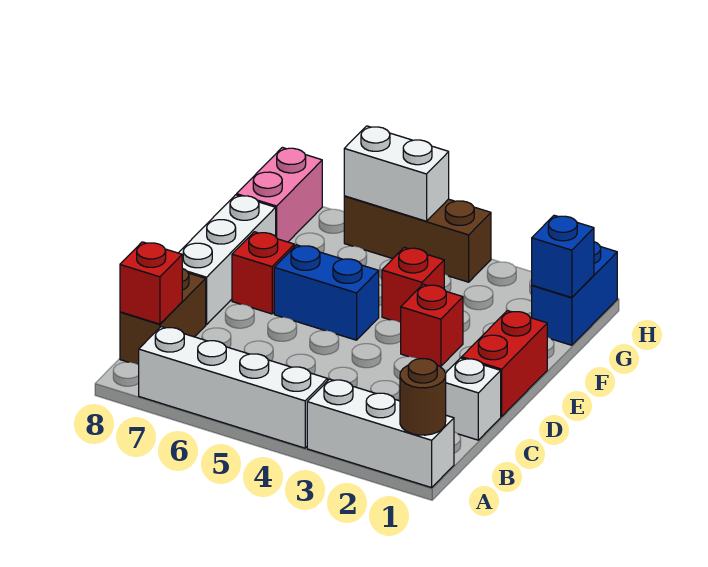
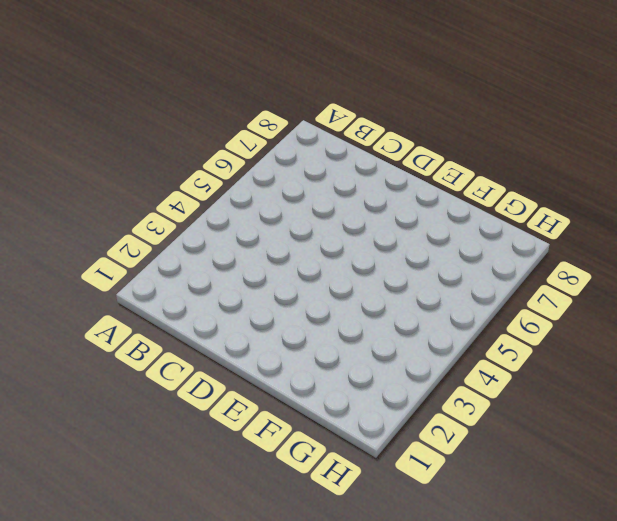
none -> white 1x3 brick [307,379,454,488]
none -> white 1x4 brick [139,327,328,448]
none -> brown 1x2 brick [120,268,206,365]

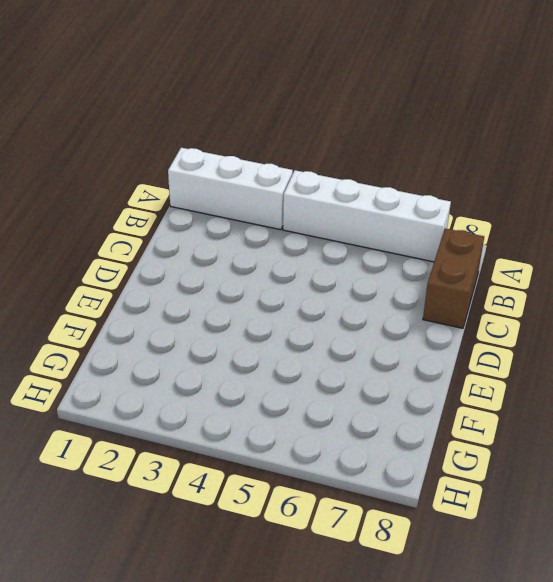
none -> white 1x1 brick [446,358,501,440]
none -> red 1x2 brick [462,311,547,416]
none -> white 1x3 brick [179,195,276,324]

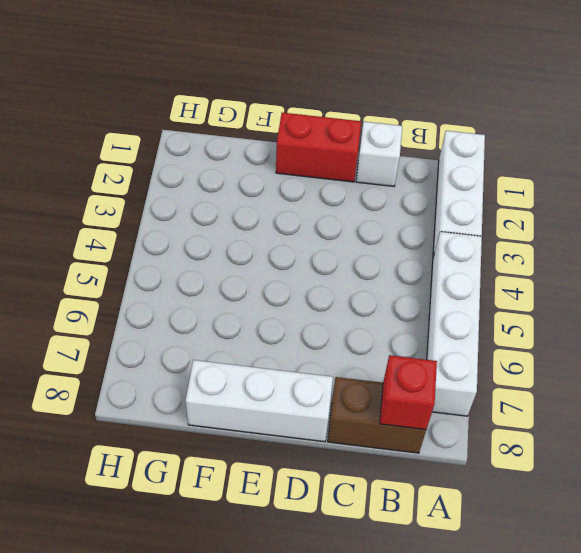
none -> red 1x1 brick [401,284,463,367]
none -> blue 1x2 brick [274,245,379,340]
none -> red 1x1 brick [232,232,294,314]

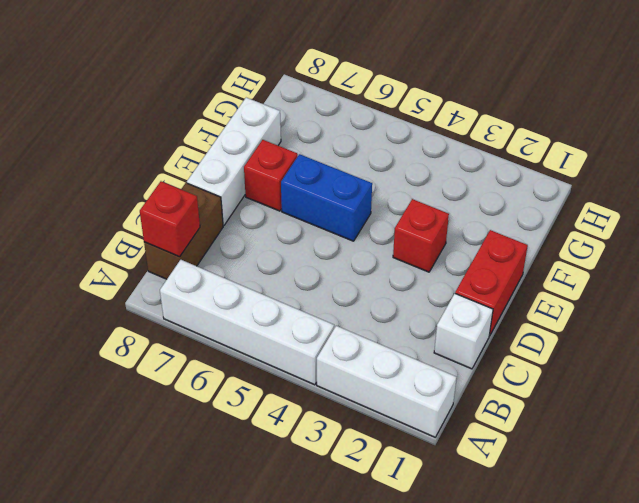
none -> red 1x1 brick [382,247,444,323]
none -> blue 1x2 brick [532,242,617,345]
none -> pink 1x2 brick [237,147,322,242]

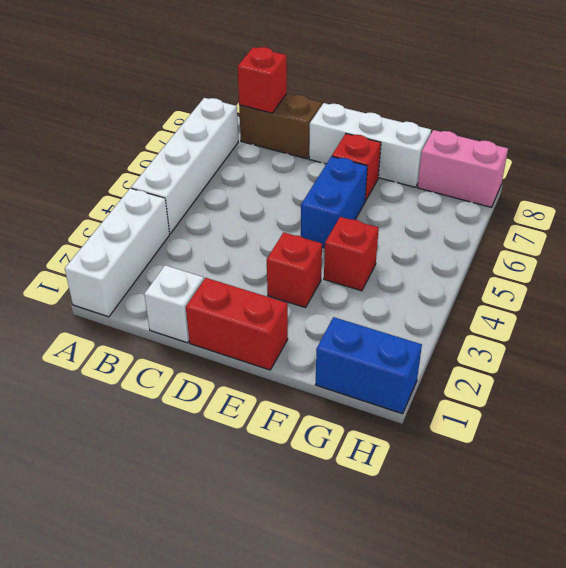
none -> brown 1x3 brick [344,196,491,282]
none -> brown 1x1 round brick [400,359,446,435]
none -> blue 1x1 brick [532,215,594,298]

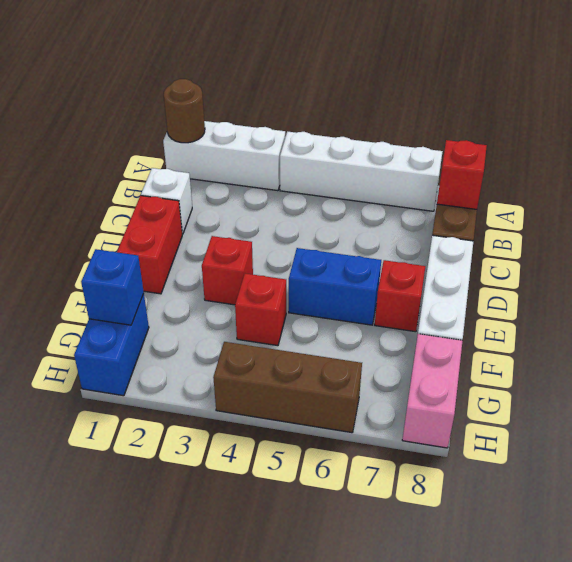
none -> white 1x2 brick [344,126,449,221]

